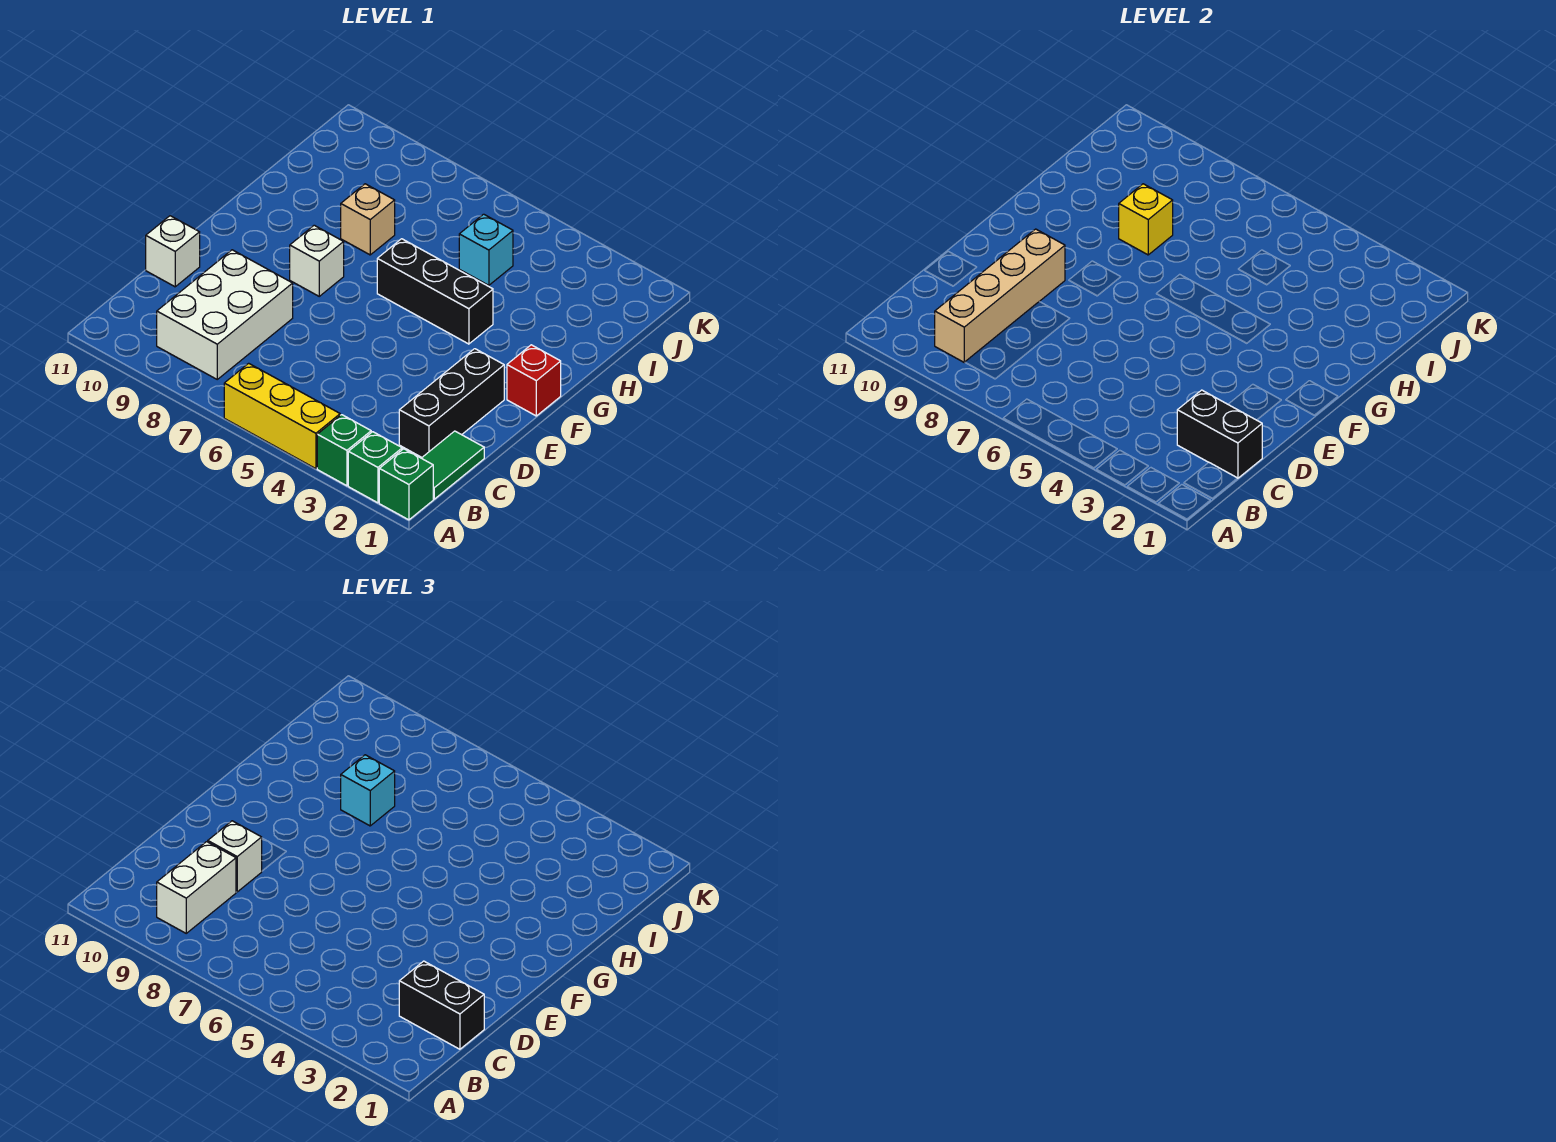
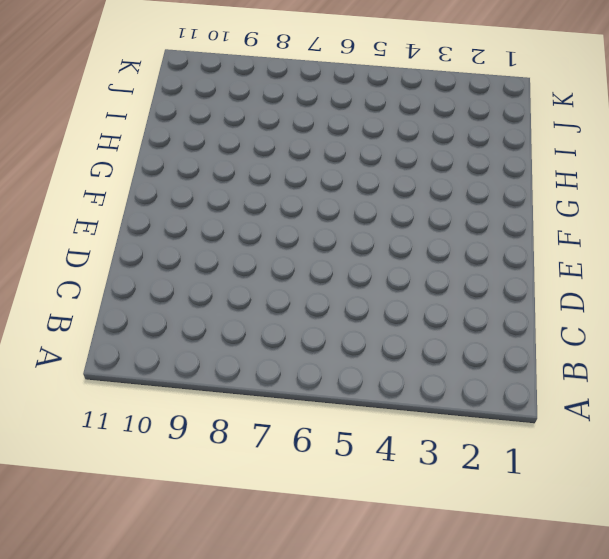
none -> green 1x1 brick [379,449,433,520]
none -> green 1x1 brick [348,432,402,503]
none -> green 1x1 brick [317,415,371,486]

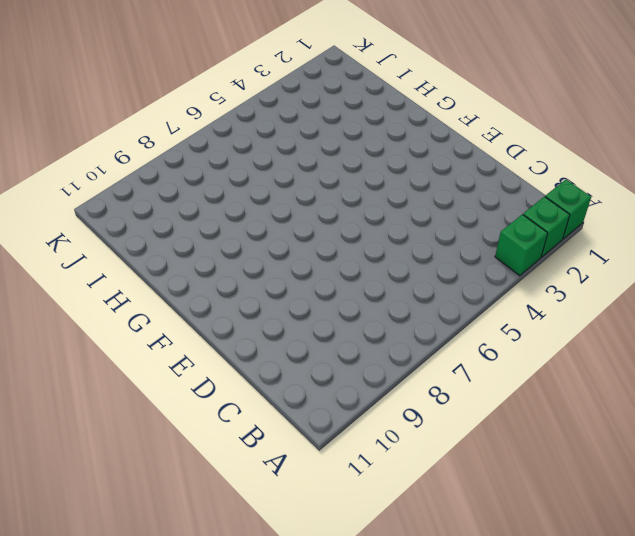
none -> yellow 1x3 brick [224,363,340,469]
none -> green 1x2 tile [422,431,484,499]
none -> white 2x3 brick [157,250,293,379]

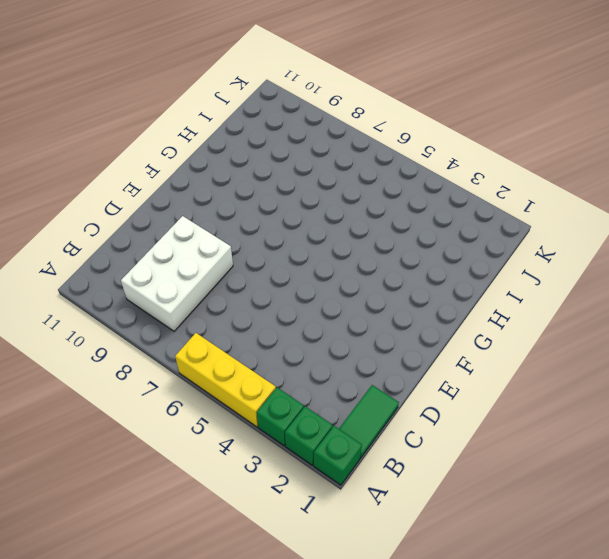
none -> black 1x3 brick [399,349,504,457]
none -> white 1x1 brick [146,216,200,287]
none -> red 1x1 brick [507,345,561,416]

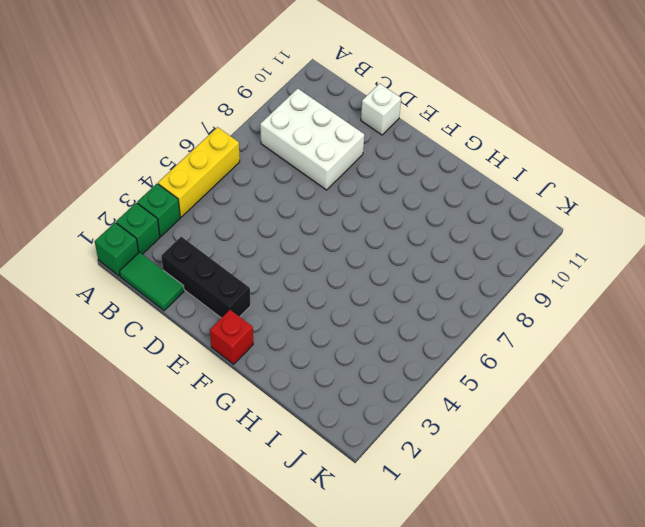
none -> white 1x1 brick [290,225,344,296]
none -> black 1x3 brick [377,239,493,344]
none -> tan 1x1 brick [341,184,395,255]

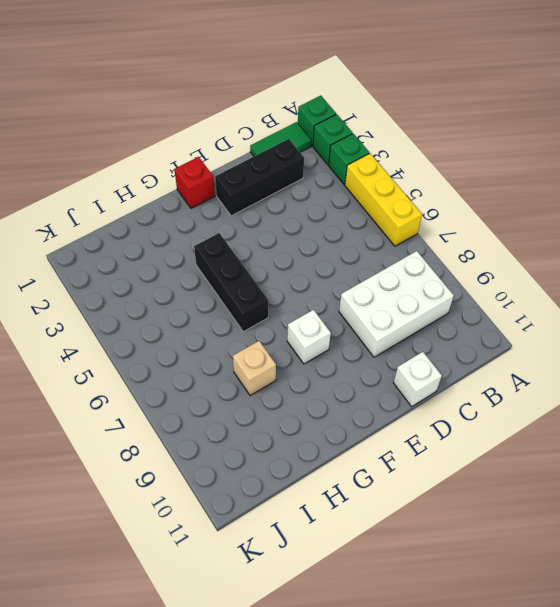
none -> cyan 1x1 brick [459,214,513,285]
none -> tan 1x4 brick [935,229,1065,362]
none -> black 1x2 brick [1177,390,1262,478]

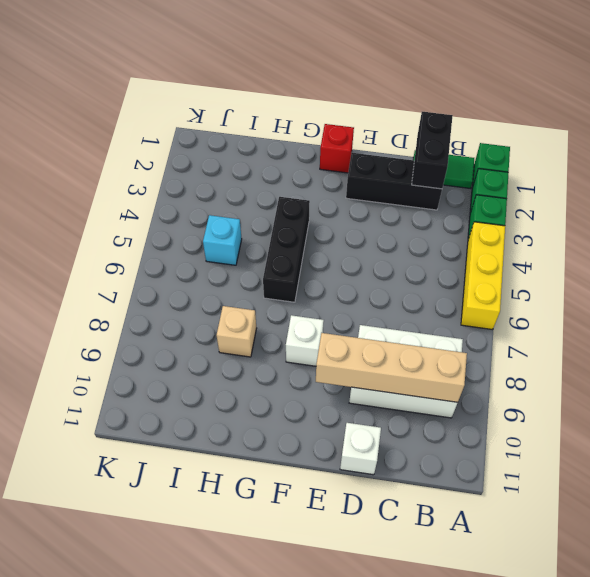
none -> yellow 1x1 brick [1119,184,1173,255]
none -> white 1x2 brick [157,842,236,933]
none -> black 1x2 brick [399,961,484,1049]

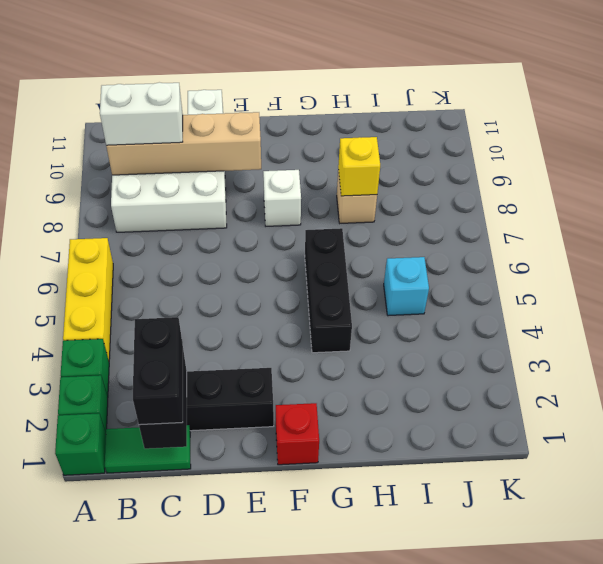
none -> white 1x1 brick [208,821,262,892]
none -> cyan 1x1 brick [341,755,395,826]

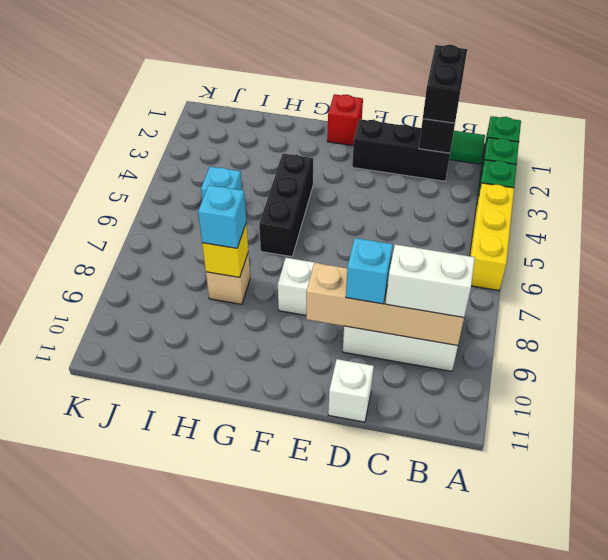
cyan 1x1 brick [346,238,393,304] -> white 1x1 brick [208,821,262,892]

